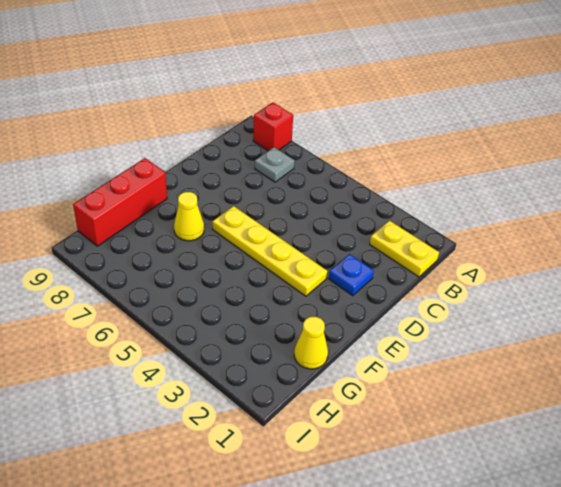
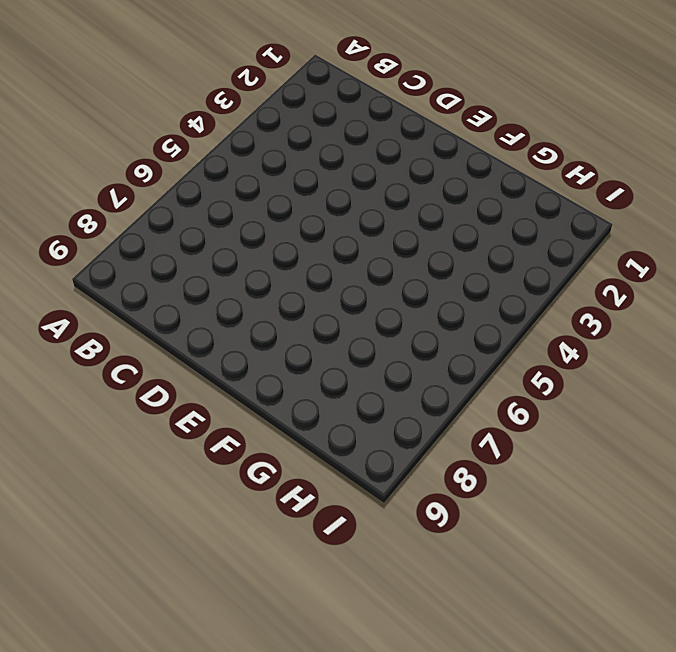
none -> red 1x1 brick [253,102,293,151]
none -> yellow 1x2 plate [370,221,439,277]

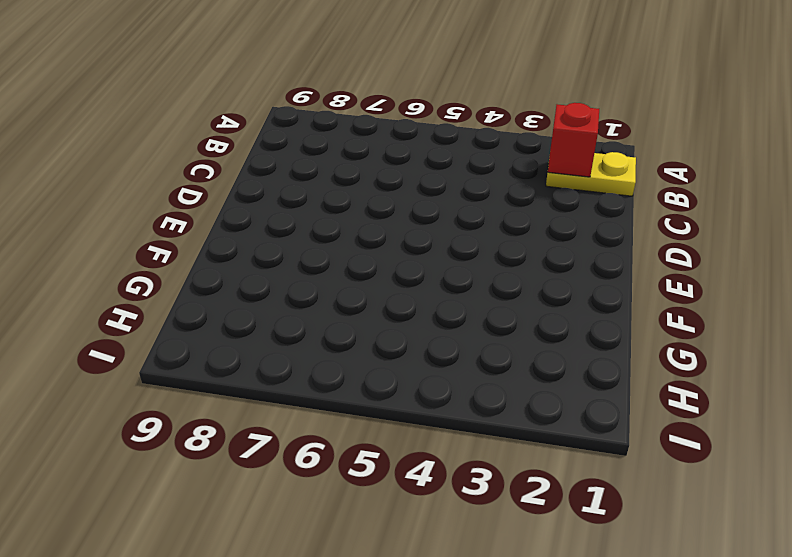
red 1x1 brick [548,103,599,177] -> red 1x1 brick moved to [253,102,293,151]
none -> grey 1x1 plate [255,147,295,182]
none -> blue 1x1 plate [329,254,374,296]

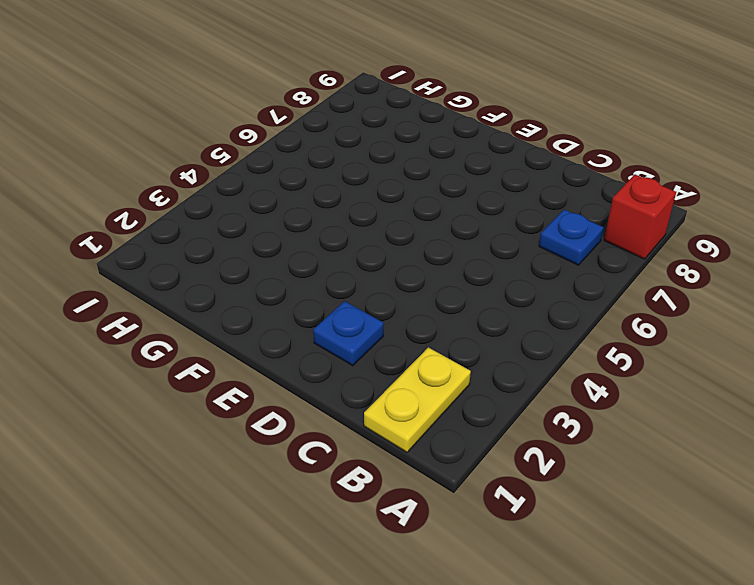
blue 1x1 plate [539,209,604,265] -> grey 1x1 plate [255,147,295,182]
none -> yellow 1x4 plate [212,206,327,296]
none -> yellow 1x1 cone [174,192,204,241]

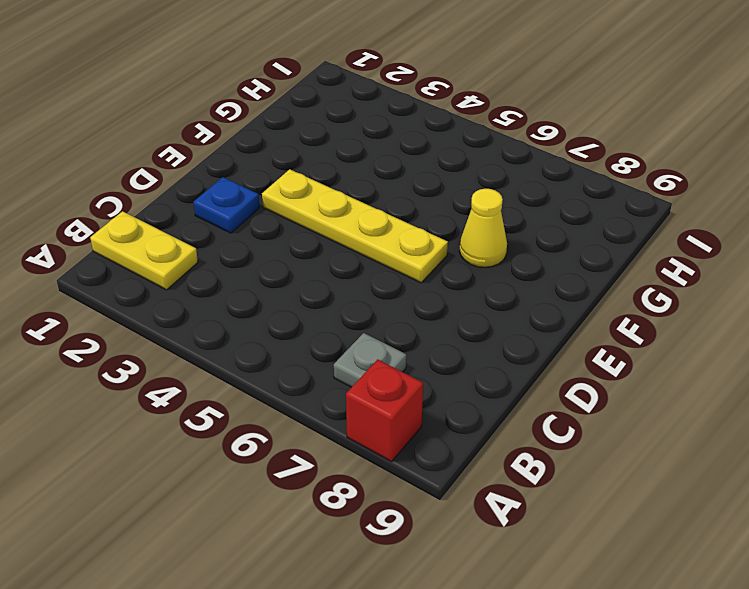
none -> red 1x3 brick [73,158,167,246]
none -> yellow 1x1 cone [294,317,328,369]

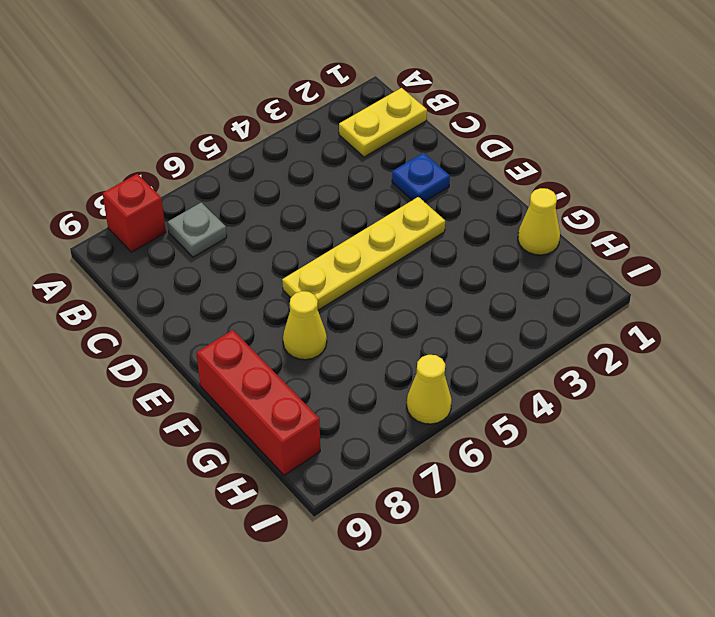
yellow 1x1 cone [407,355,452,424] -> none

